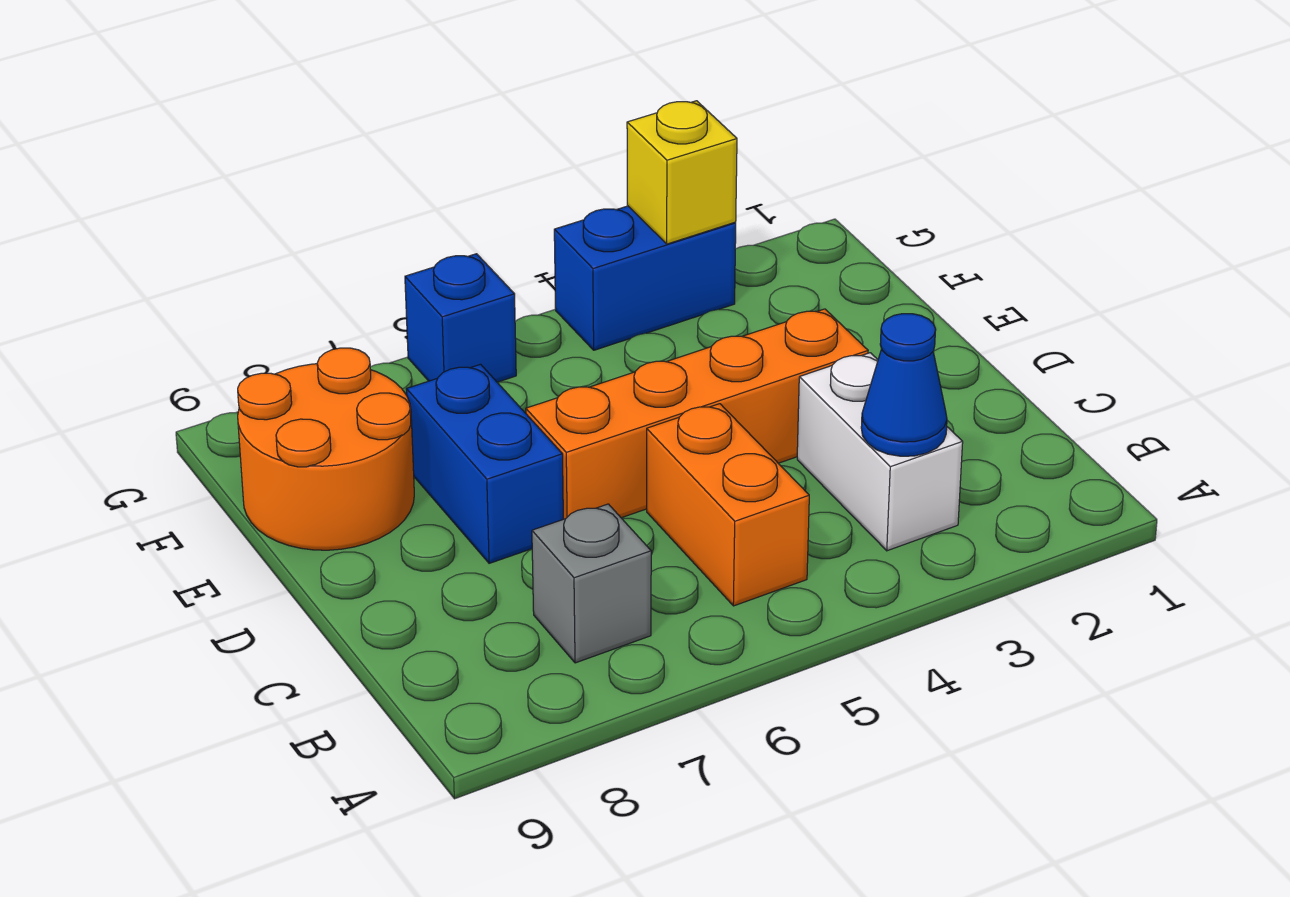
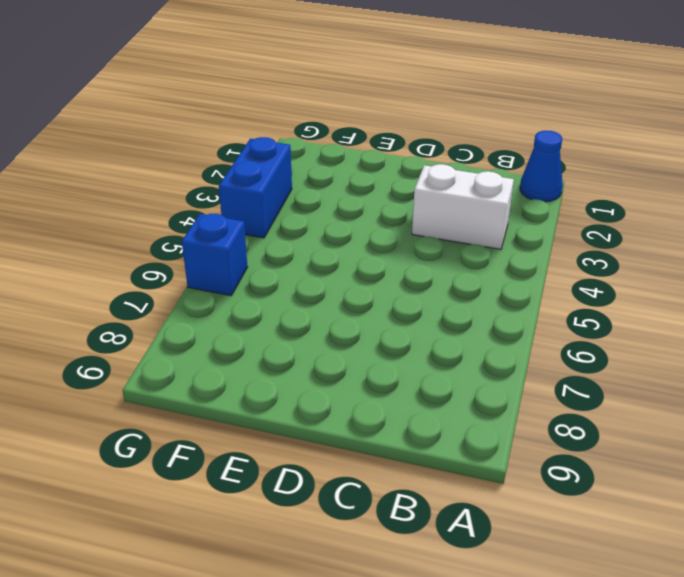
blue 1x1 cone [520,131,563,202] -> blue 1x1 cone moved to [861,314,947,456]
none -> orange 1x2 brick [647,404,809,606]
none -> grey 1x1 brick [532,504,651,663]

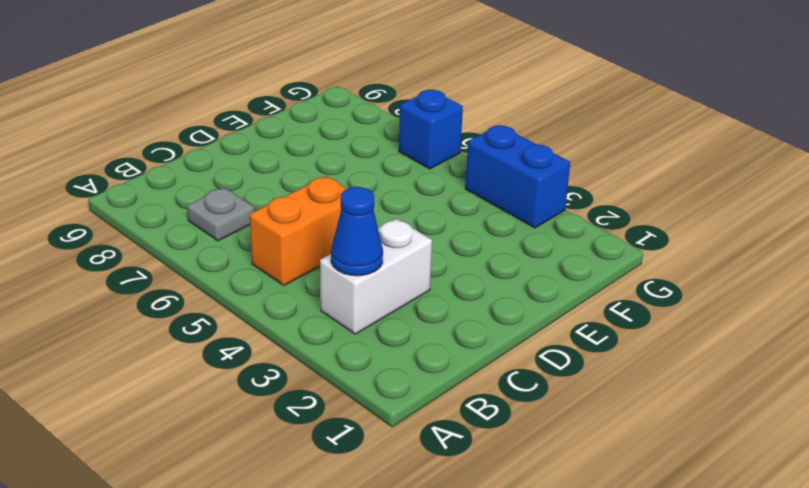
grey 1x1 plate [187,188,254,241] -> grey 1x1 brick [532,504,651,663]
none -> orange 1x4 brick [526,309,868,519]
none -> blue 1x2 brick [406,364,563,563]

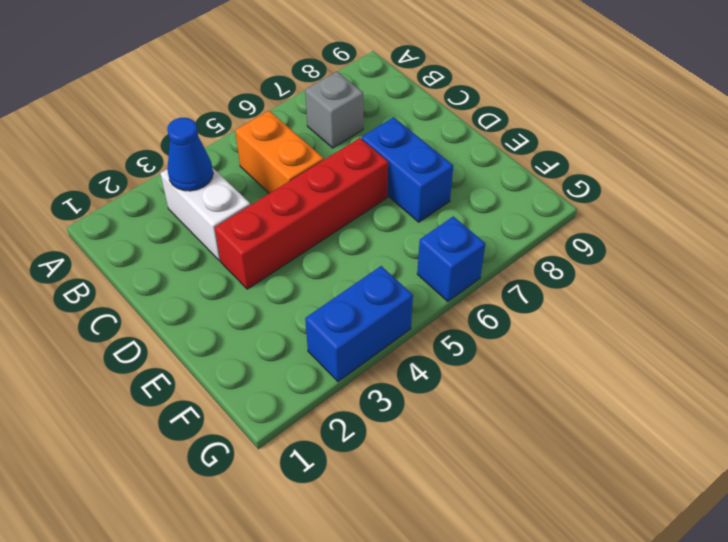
red 1x4 brick [215,138,388,289] -> orange 1x4 brick [526,309,868,519]
none -> orange 2x2 round brick [238,348,414,550]
none -> yellow 1x1 brick [627,101,737,244]

